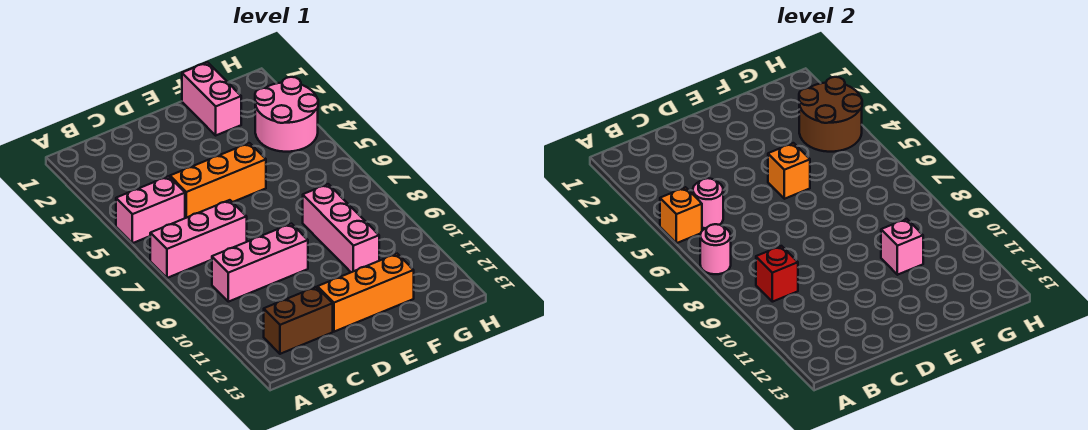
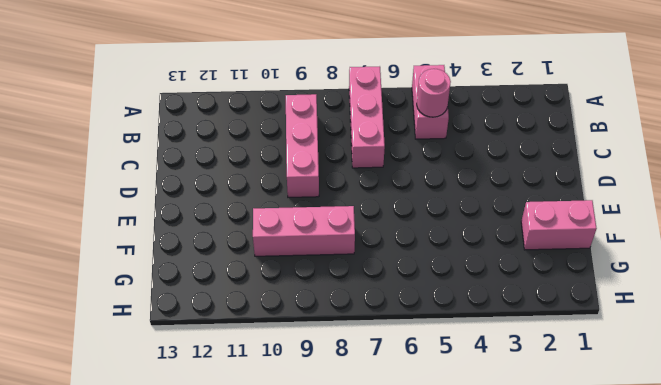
none -> brown 1x2 brick [264,287,333,354]
none -> orange 1x3 brick [170,143,266,218]
none -> orange 1x3 brick [318,254,414,332]

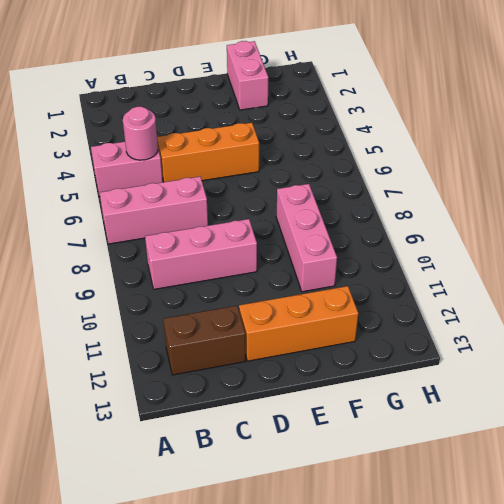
none -> pink 2x2 round brick [255,77,318,152]
none -> orange 1x1 brick [660,187,702,243]
none -> pink 1x1 round brick [700,224,731,274]

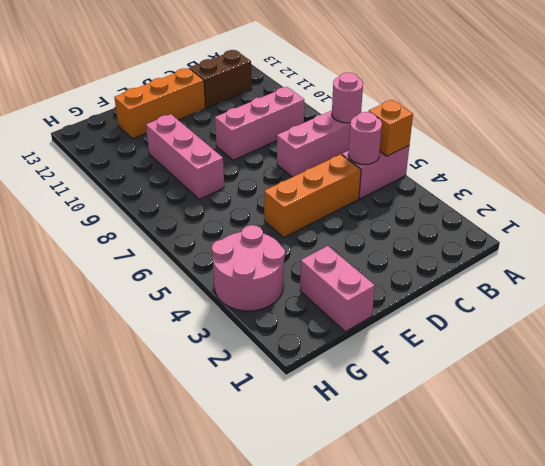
none -> red 1x1 brick [756,246,798,302]
none -> orange 1x1 brick [768,143,810,199]
none -> pink 1x1 brick [881,219,923,275]

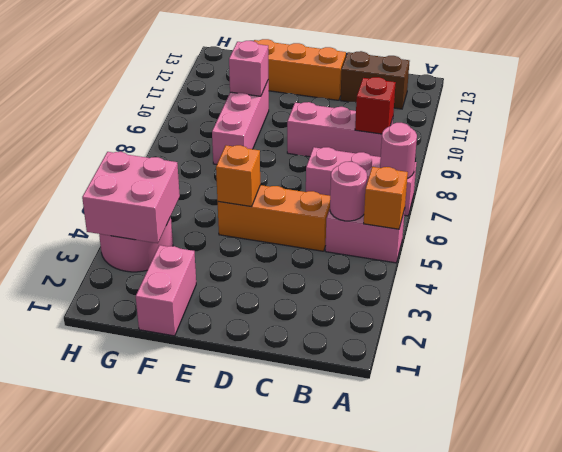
pink 2x2 brick [82,152,180,243] -> brown 2x2 round brick [799,77,862,152]

